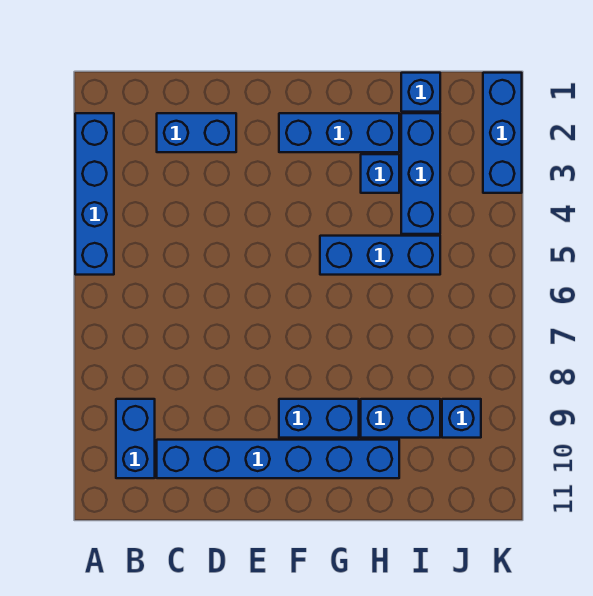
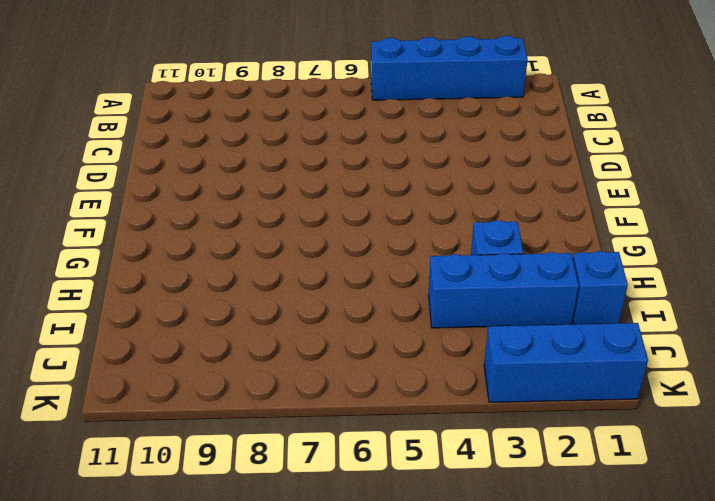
none -> blue 1x2 brick [116,399,155,478]
none -> blue 1x2 brick [157,113,236,152]
none -> blue 1x6 brick [157,440,399,478]

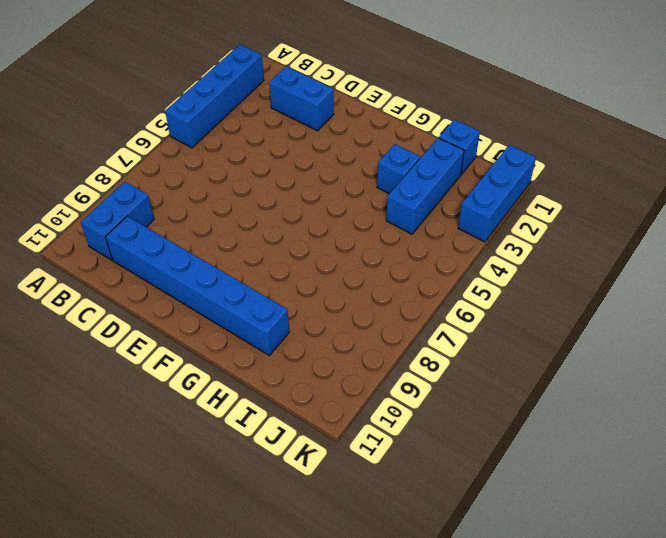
none -> blue 1x3 brick [279,113,399,152]
none -> blue 1x2 brick [279,399,359,438]
none -> blue 1x3 brick [320,236,440,275]

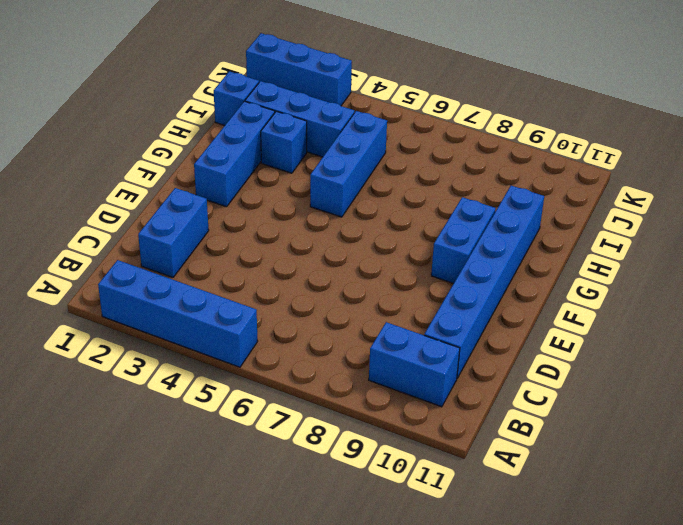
none -> blue 1x2 brick [361,399,440,438]
none -> blue 1x1 brick [442,399,481,438]

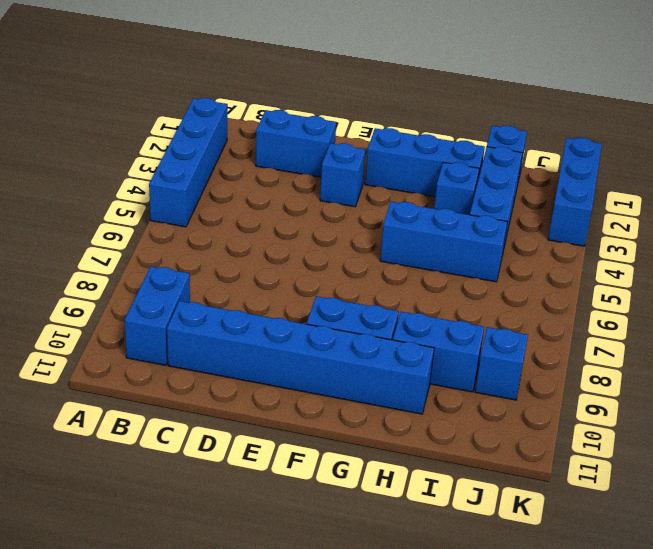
blue 1x1 brick [320,143,365,207] -> none

